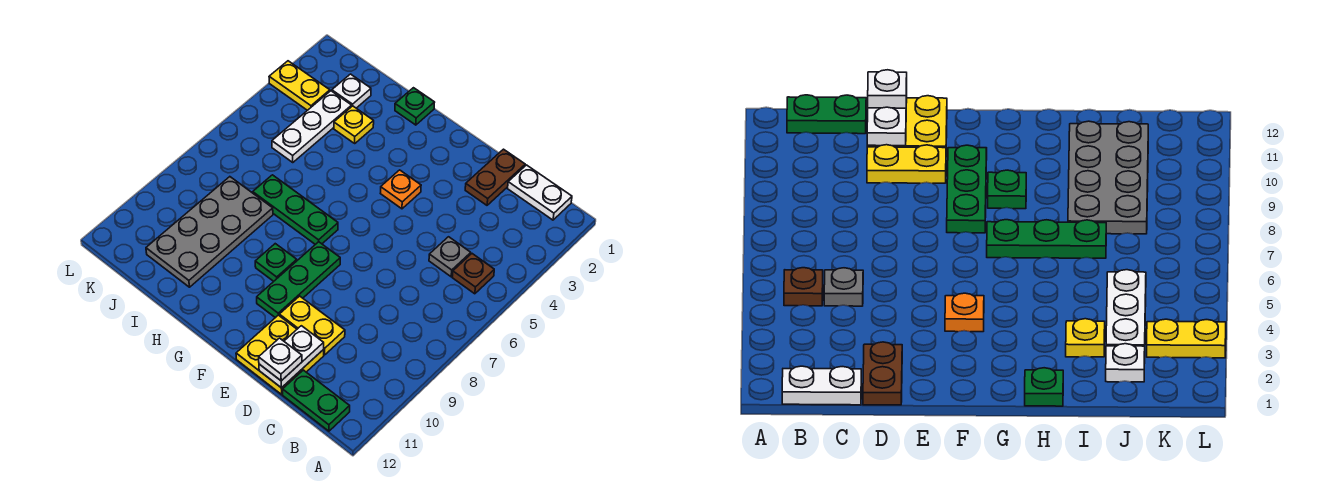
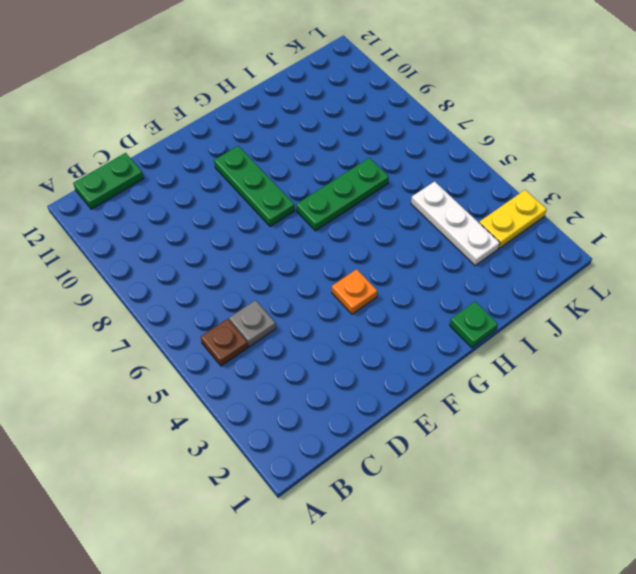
none -> white 1x2 plate [508,165,572,220]
none -> brown 1x2 plate [465,149,525,205]
none -> yellow 1x2 plate [279,296,345,355]

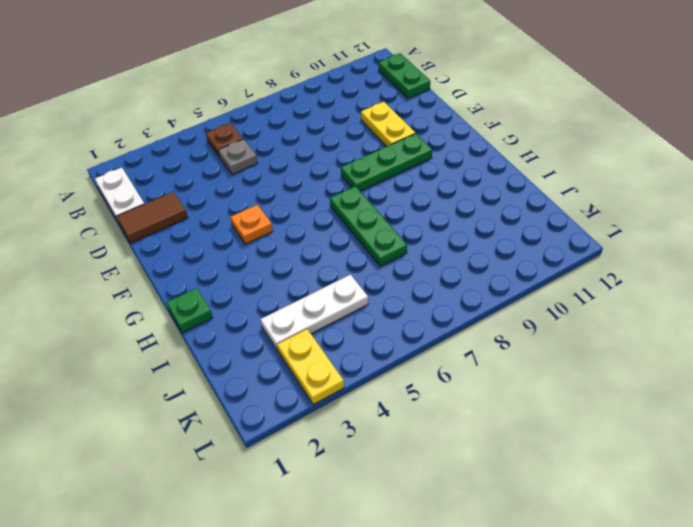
brown 1x2 tile [117,192,188,243] -> brown 1x2 plate [465,149,525,205]
none -> yellow 2x2 plate [236,315,324,394]
none -> green 1x1 plate [255,244,297,281]
none -> yellow 1x1 plate [334,106,374,143]

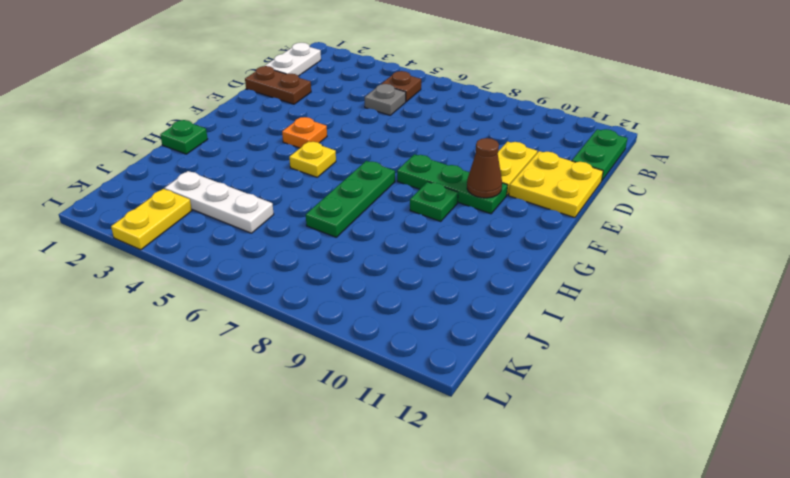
brown 1x1 cone [467,138,502,198] -> none
yellow 1x1 plate [289,141,336,177] -> yellow 1x1 plate moved to [334,106,374,143]
none -> grey 2x4 plate [146,177,273,287]
none -> white 1x1 plate [332,74,371,108]
none -> white 1x2 plate [259,326,324,388]

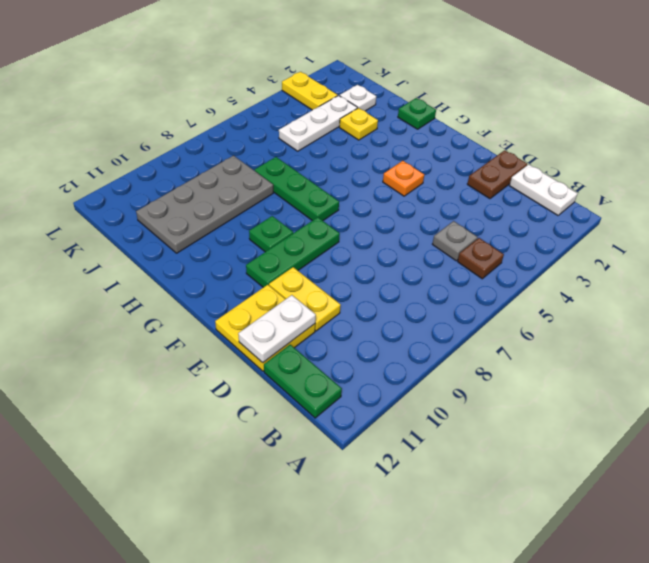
none -> white 1x1 plate [259,338,302,381]

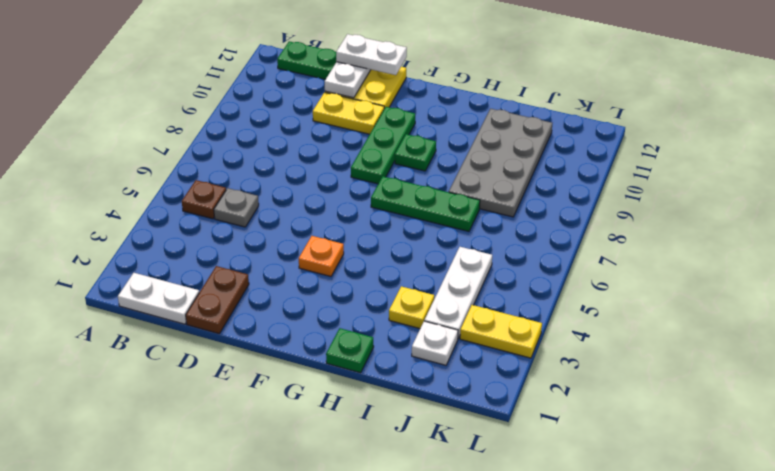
white 1x2 plate [336,34,407,75] -> white 1x1 plate [259,338,302,381]

